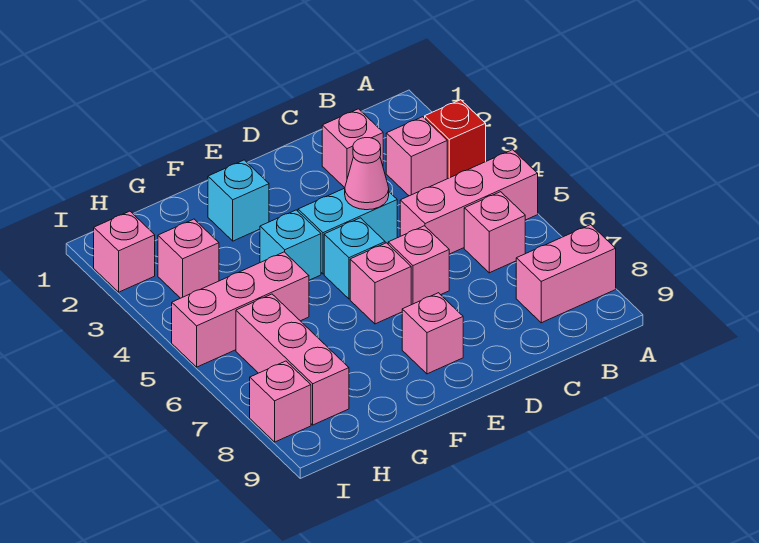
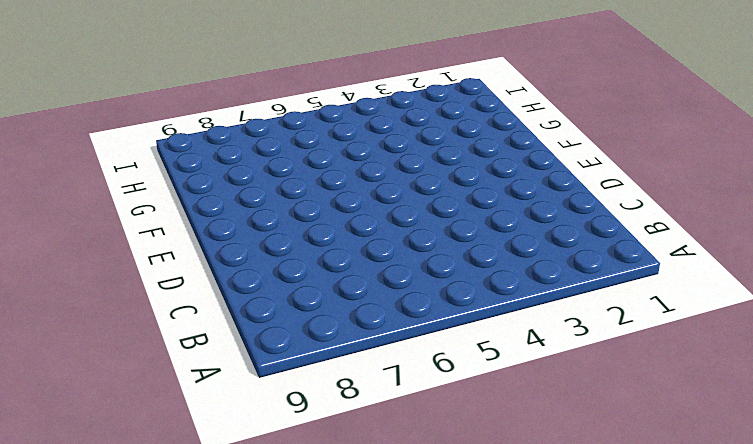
none -> red 1x1 brick [425,100,486,179]
none -> pink 1x3 brick [400,150,538,254]
none -> pink 1x2 brick [516,225,616,323]

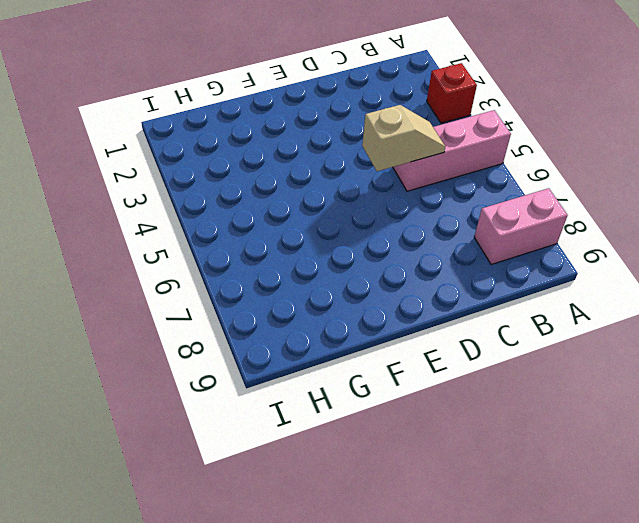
tan 1x2 slope [362,105,445,171] -> none
none -> pink 1x1 brick [386,117,447,196]
none -> pink 1x1 brick [464,192,525,273]
none -> pink 1x1 brick [322,109,383,188]

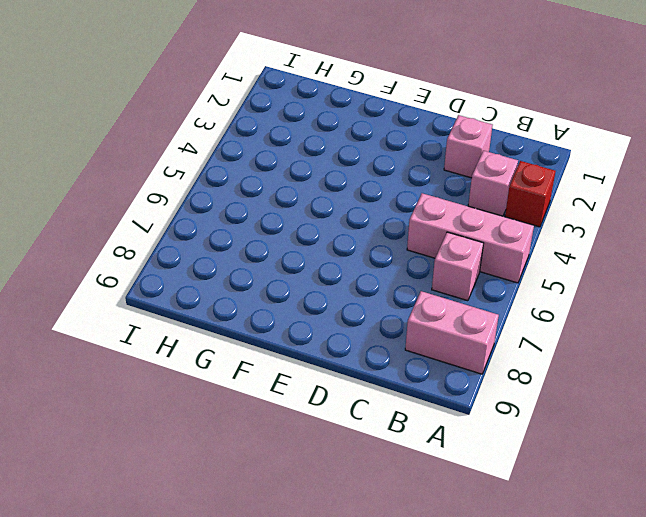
none -> cyan 1x2 brick [298,188,397,274]
none -> pink 1x1 brick [388,226,449,305]
none -> cyan 1x1 brick [324,218,385,299]

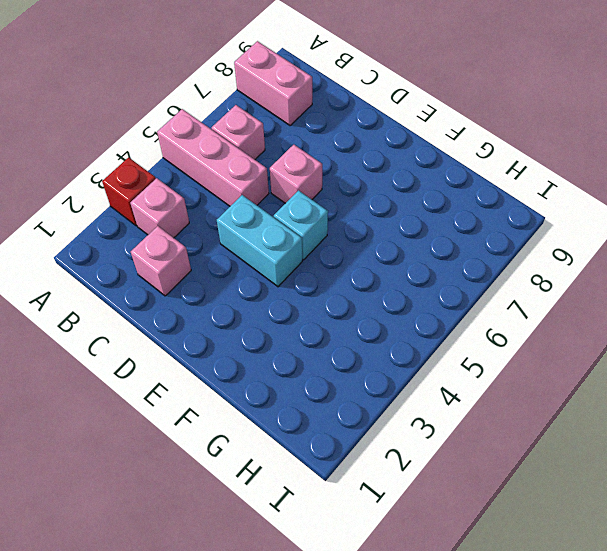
none -> pink 1x1 brick [350,243,411,324]
none -> pink 1x1 brick [402,293,463,374]
none -> cyan 1x1 brick [208,160,269,241]

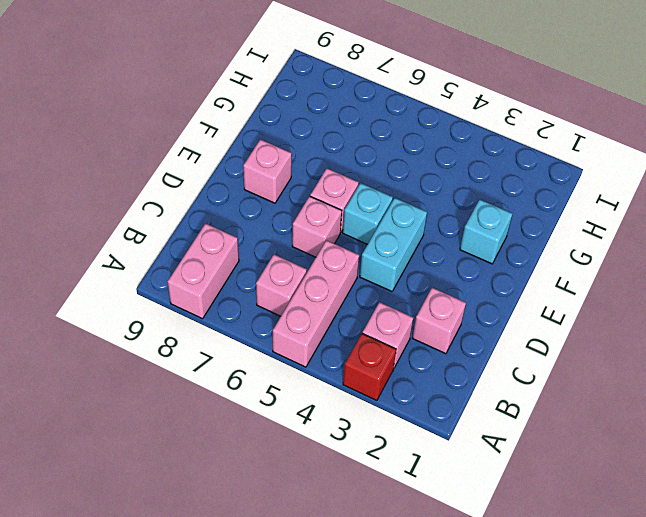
none -> cyan 1x1 brick [260,210,321,280]
none -> pink 1x3 brick [172,252,309,367]
none -> pink 1x1 brick [158,219,219,298]

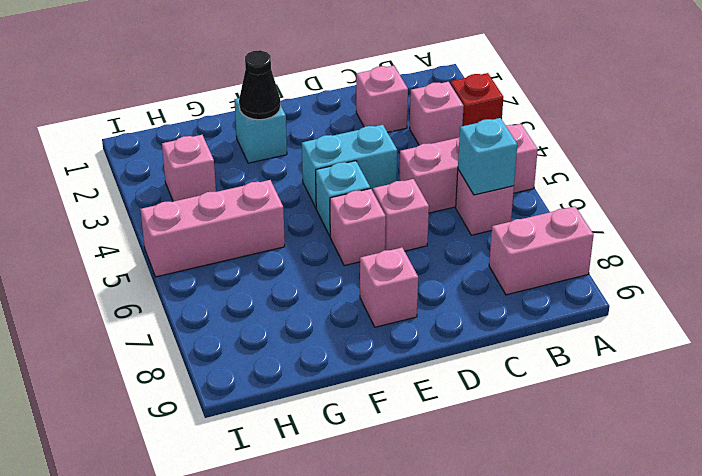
cyan 1x1 brick [458,118,517,195] -> cyan 1x1 brick moved to [260,210,321,280]
black 1x1 cone [239,50,281,120] -> none
none -> pink 1x3 brick [236,294,349,425]
none -> pink 1x1 brick [94,211,155,292]
none -> pink 1x1 brick [250,361,311,442]

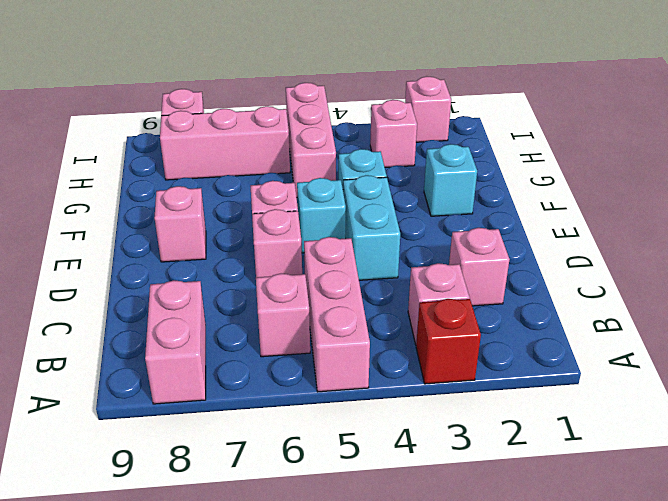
none -> pink 1x1 cone [345,138,389,210]

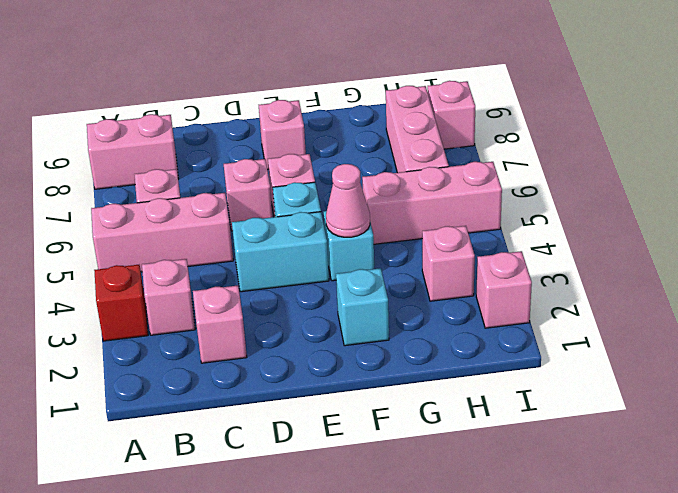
pink 1x1 cone [326,164,370,237] -> pink 1x1 cone moved to [345,138,389,210]

